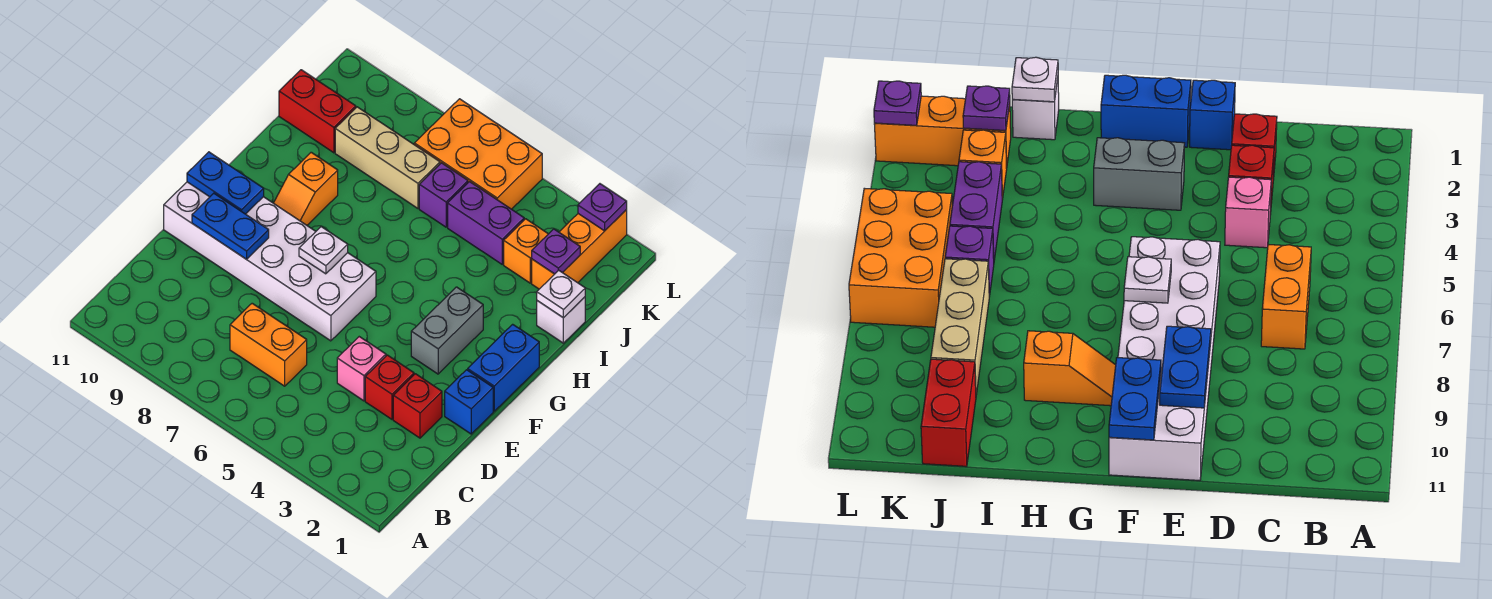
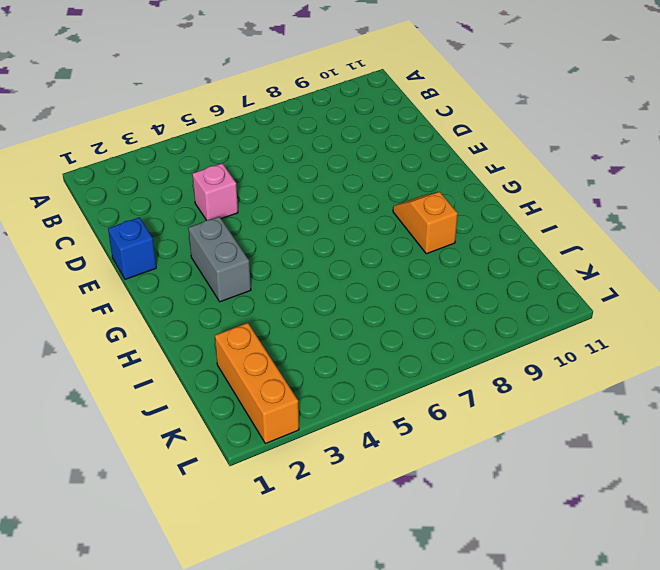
none -> orange 1x2 brick [230,303,307,386]
none -> red 1x1 brick [393,374,442,438]
none -> red 1x1 brick [365,355,414,419]

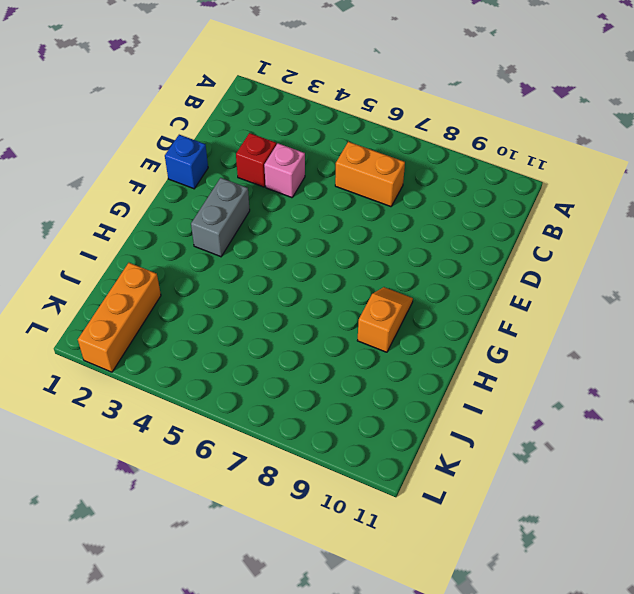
none -> red 1x1 brick [393,374,442,438]
none -> white 2x6 brick [164,182,376,341]
none -> blue 1x2 brick [468,324,539,411]

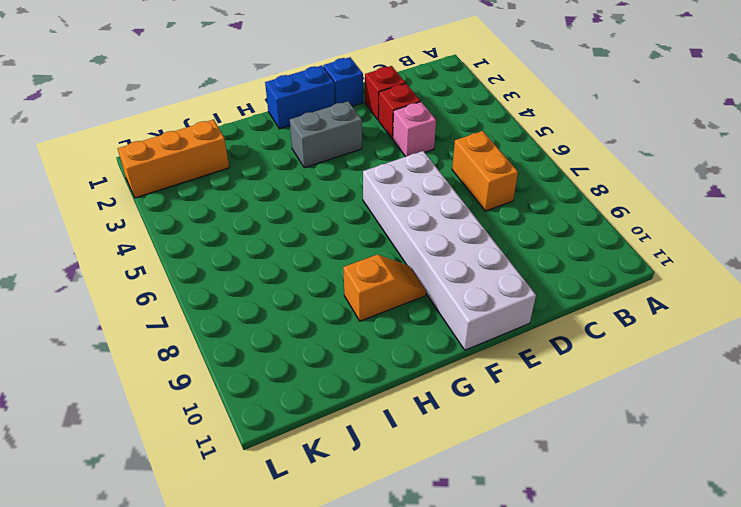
none -> white 1x1 brick [537,297,585,343]
none -> orange 1x1 brick [504,219,548,283]
none -> purple 1x2 brick [448,182,524,264]

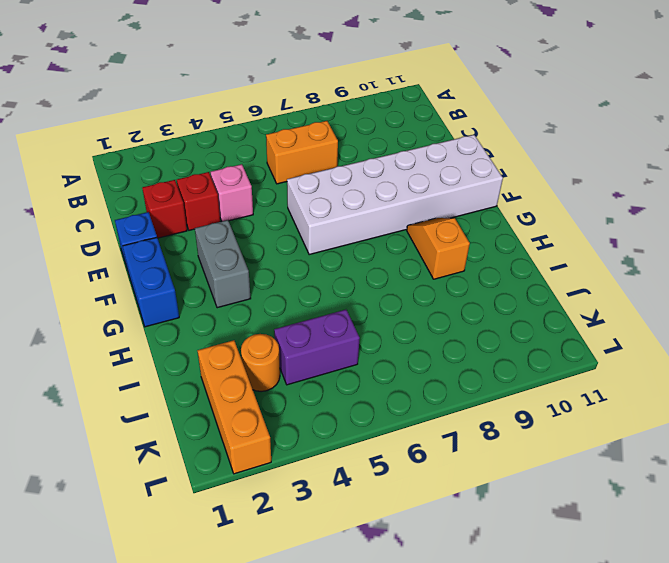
orange 1x1 round brick [241,334,280,392] -> orange 1x1 brick [504,219,548,283]
none -> white 1x1 brick [537,297,585,343]
none -> purple 1x1 brick [419,163,468,227]
none -> tan 1x3 brick [335,107,440,208]

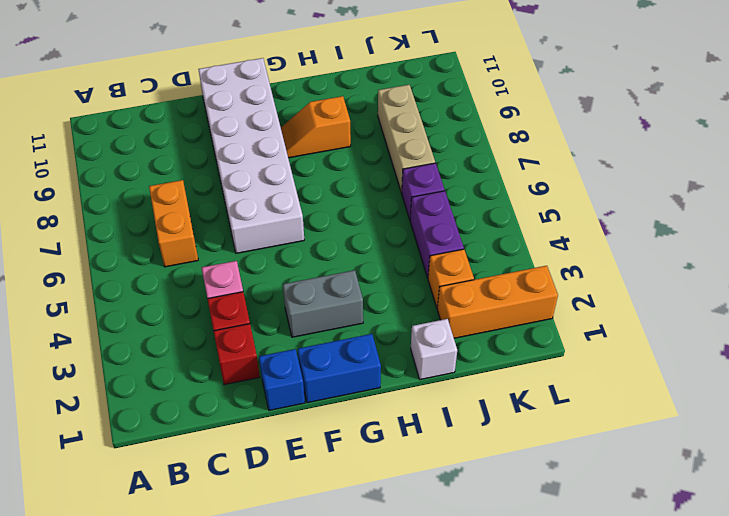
none -> red 1x2 brick [279,70,356,153]
none -> orange 2x3 brick [414,99,542,209]
none -> blue 1x2 plate [192,193,269,259]

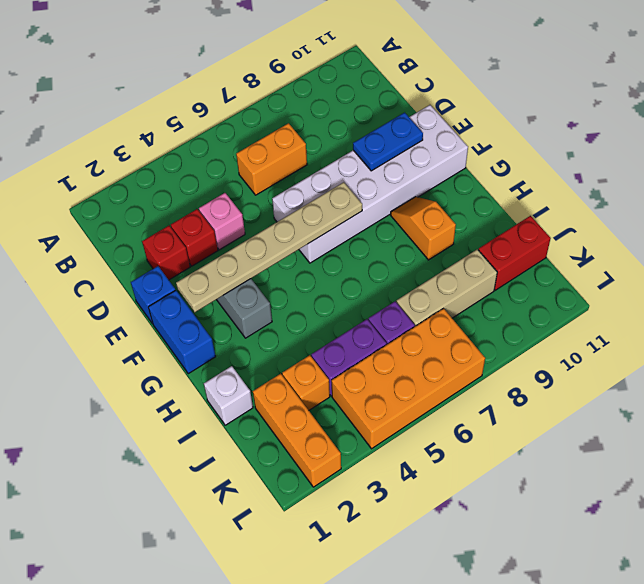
tan 1x6 plate [176,182,362,312] -> white 1x1 plate [299,227,348,274]
orange 2x4 brick [331,308,485,449] -> orange 2x3 brick [414,99,542,209]
none -> blue 1x2 plate [187,152,264,214]
none -> white 1x1 plate [537,270,585,318]
none -> purple 1x1 plate [532,229,580,274]

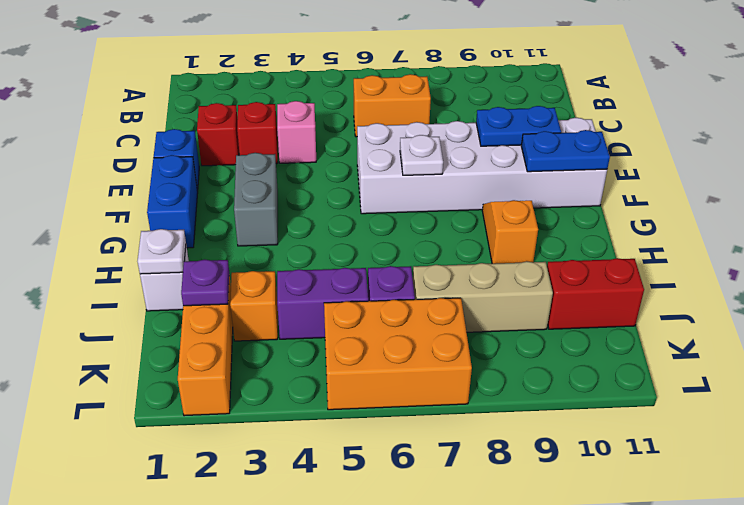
none -> purple 1x1 plate [578,184,627,231]

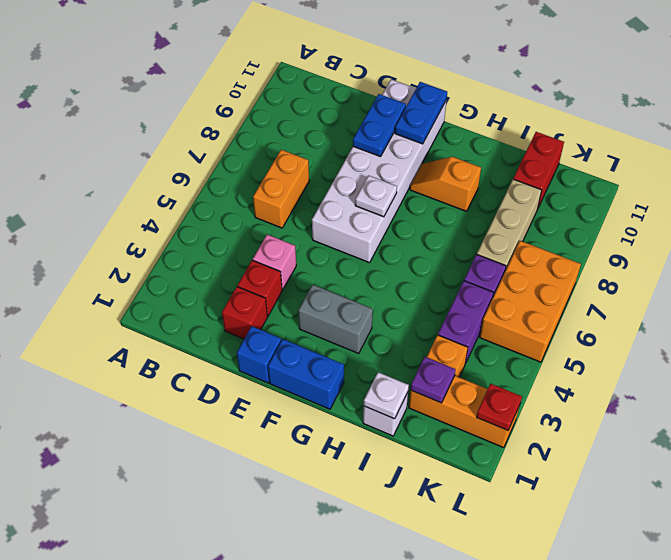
red 1x1 plate [477,384,522,430] -> purple 1x1 plate [578,184,627,231]

